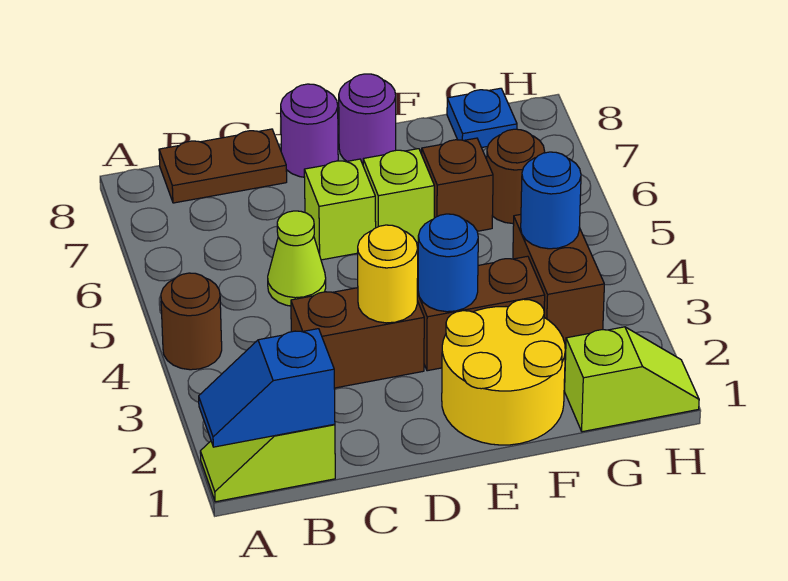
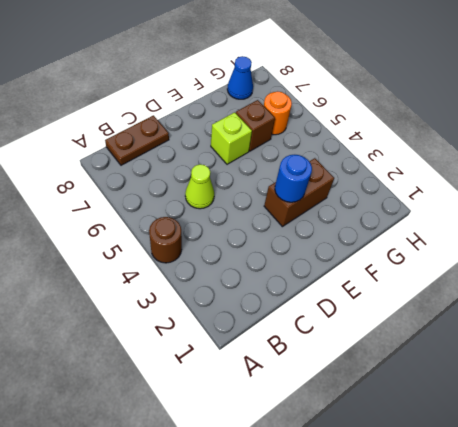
orange 1x1 round brick [264,91,292,135] -> brown 1x1 round brick [487,129,545,224]
blue 1x1 cone [227,56,253,99] -> blue 1x1 plate [447,88,517,148]
none -> lime 1x2 slope [200,424,335,502]
none -> brown 1x2 brick [291,288,424,388]
none -> lime 1x1 brick [304,159,376,260]

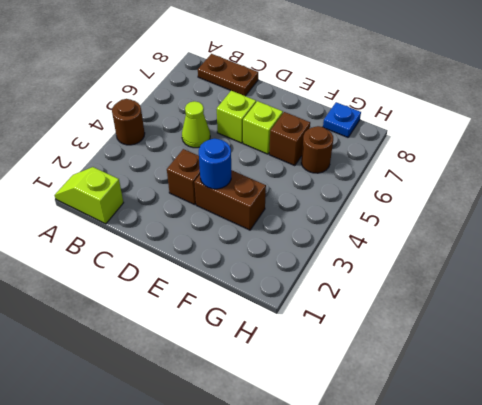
brown 1x1 brick [167,149,200,205] -> brown 1x2 brick [291,288,424,388]
none -> purple 1x1 round brick [281,84,338,177]
none -> yellow 2x2 round brick [442,299,565,445]
none -> purple 1x1 round brick [339,74,396,164]

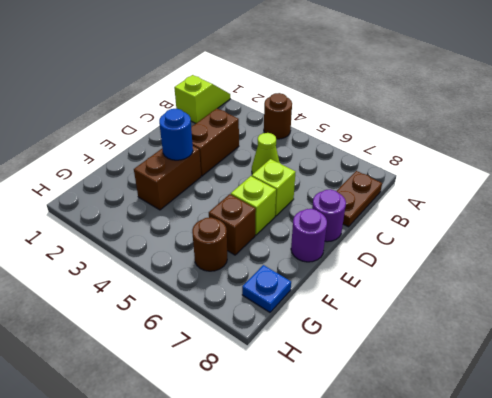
none -> yellow 2x2 round brick [442,299,565,445]
none -> lime 1x2 slope [565,327,699,432]
none -> brown 1x2 brick [513,214,604,345]

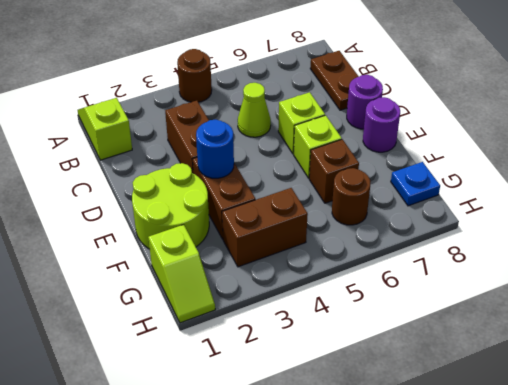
lime 2x2 round brick [132,163,209,249] -> yellow 2x2 round brick [442,299,565,445]
none -> blue 1x2 slope [199,329,335,447]
none -> yellow 1x1 round brick [358,225,418,323]
none -> blue 1x1 round brick [521,152,581,249]

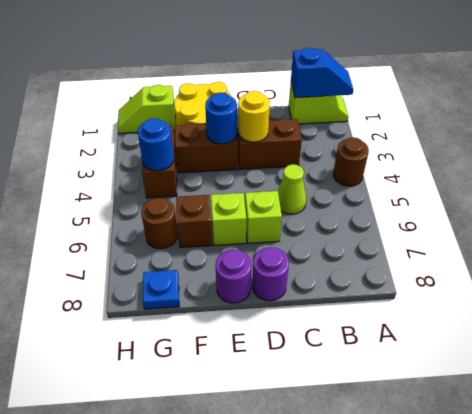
none -> brown 1x2 plate [159,129,287,203]

